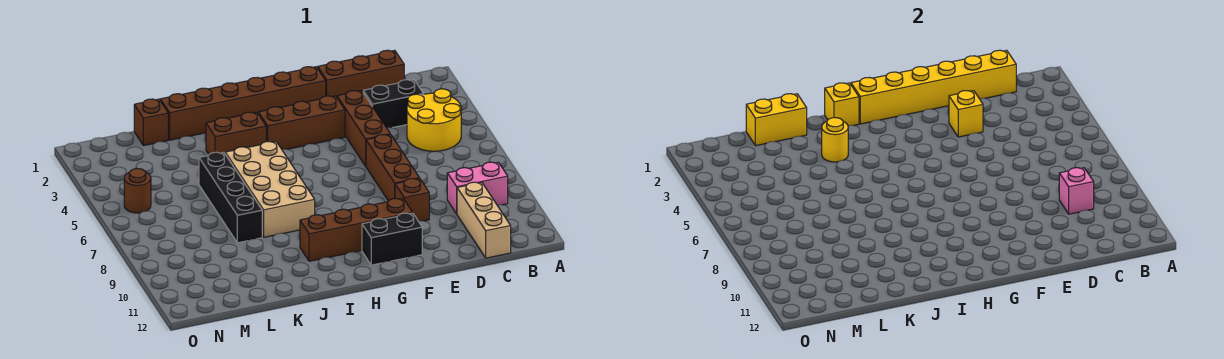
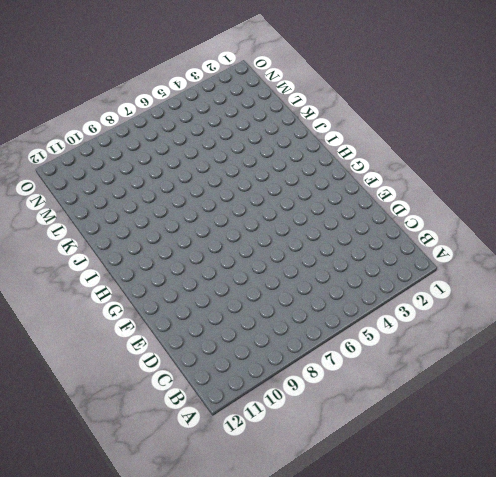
none -> yellow 2x2 round brick [407,89,461,151]
none -> pink 1x2 brick [447,162,508,214]
none -> brown 1x3 brick [318,50,404,97]

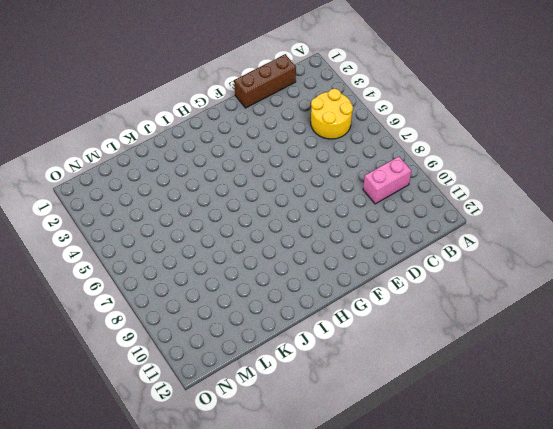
none -> black 1x2 brick [363,80,424,128]
none -> tan 1x3 brick [457,182,511,258]
none -> brown 1x3 brick [337,91,390,166]

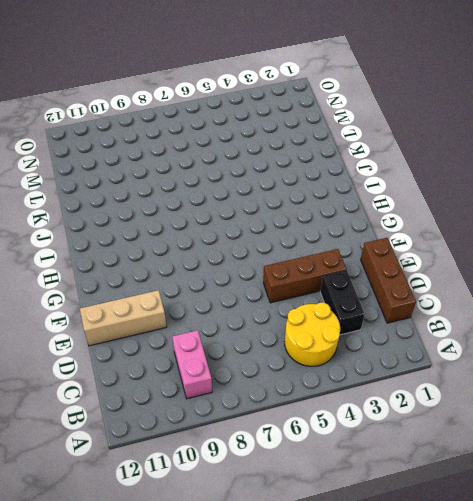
tan 1x3 brick [80,290,167,346] -> tan 1x3 brick moved to [457,182,511,258]
none -> brown 1x3 brick [366,135,420,201]
none -> brown 1x1 brick [395,179,429,221]
none -> brown 1x6 brick [160,67,326,140]

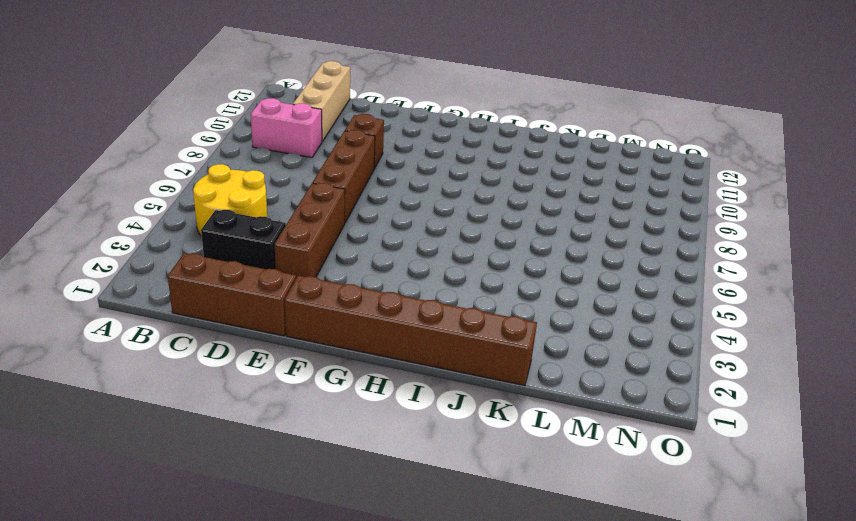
none -> brown 1x3 brick [258,96,345,149]
none -> brown 1x4 brick [300,199,412,261]
none -> black 1x2 brick [362,213,422,265]

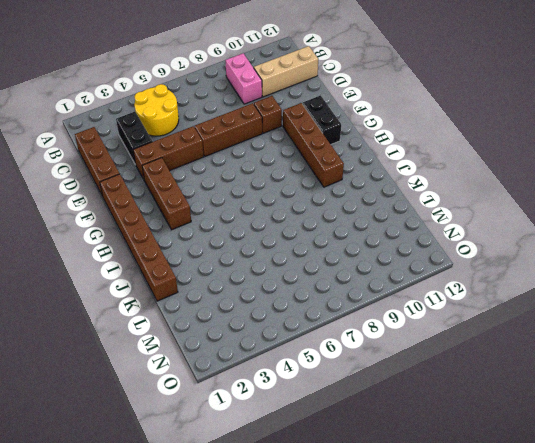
none -> brown 1x2 brick [206,112,266,154]
none -> tan 2x4 brick [225,142,315,237]
none -> black 1x4 brick [199,152,262,243]

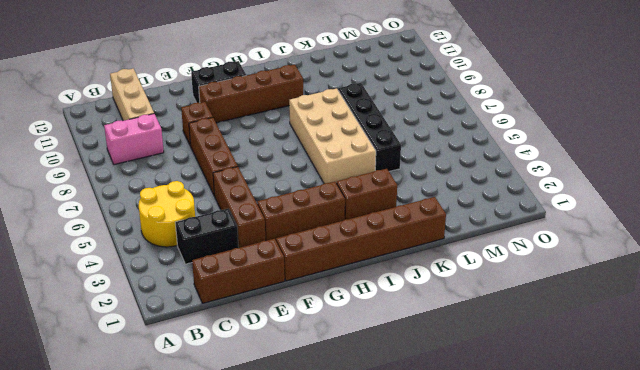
none -> brown 1x1 brick [134,99,168,146]
none -> brown 1x1 round brick [124,169,151,213]
none -> yellow 1x6 brick [851,50,1016,124]

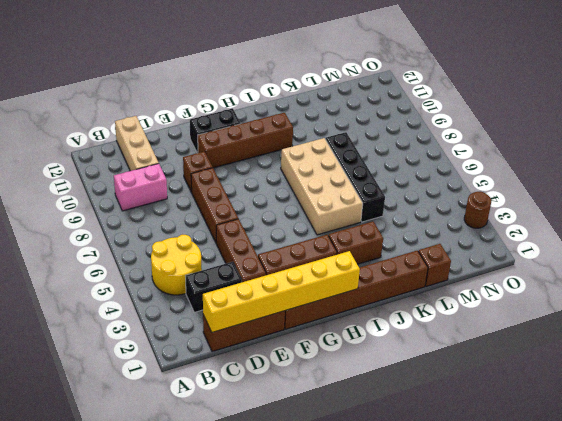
brown 1x1 round brick [464,192,491,228] -> brown 1x1 round brick moved to [124,169,151,213]
none -> pink 1x1 brick [1059,168,1094,214]
none -> yellow 1x1 brick [949,91,983,137]
none -> yellow 1x1 brick [825,83,859,126]

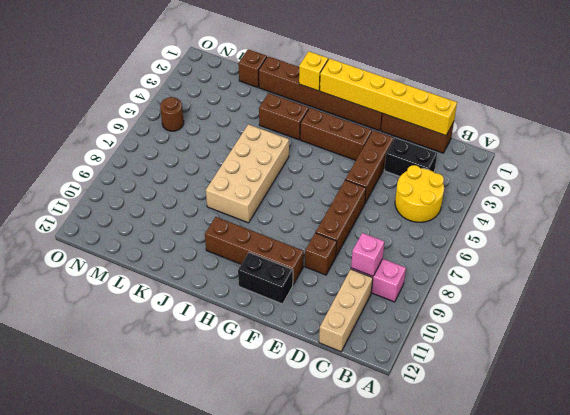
none -> black 1x4 brick [199,152,262,243]
none -> yellow 1x1 brick [949,91,983,137]
none -> yellow 1x1 round brick [822,118,848,162]

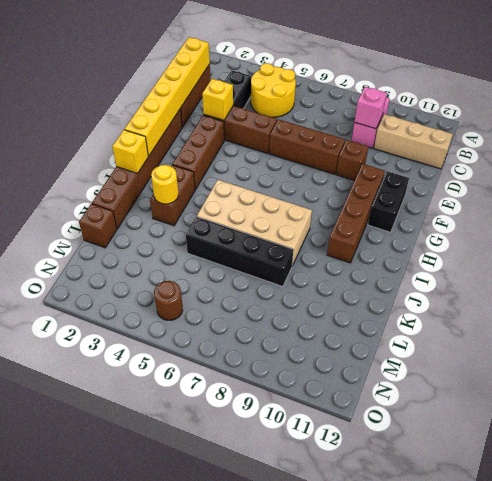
none -> yellow 1x2 brick [746,94,807,146]

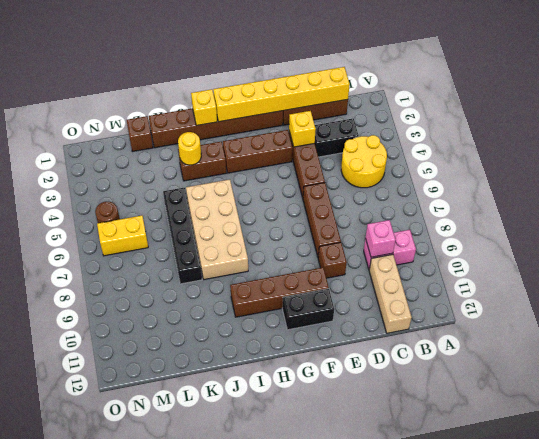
yellow 1x2 brick [97,216,148,256] -> yellow 1x2 brick moved to [746,94,807,146]

